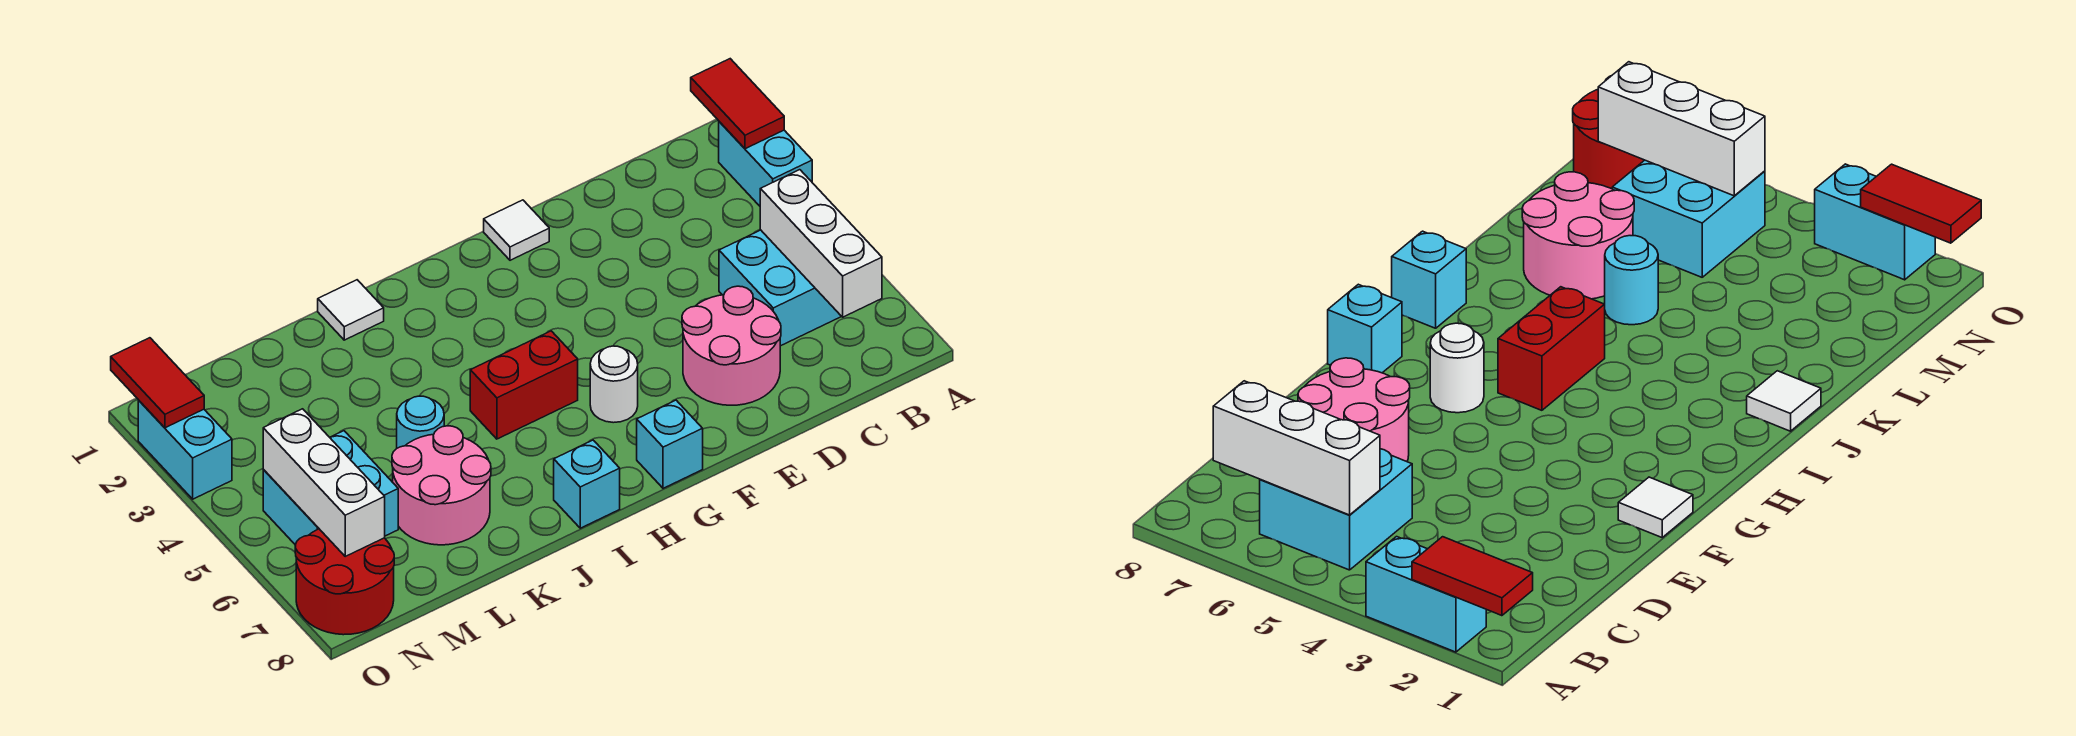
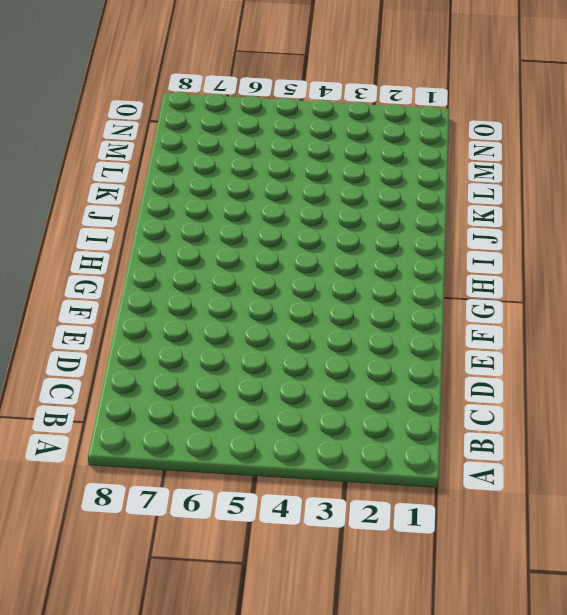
none -> cyan 1x2 brick [719,122,812,206]
none -> cyan 2x2 brick [719,230,842,346]
none -> pink 2x2 round brick [682,286,781,405]

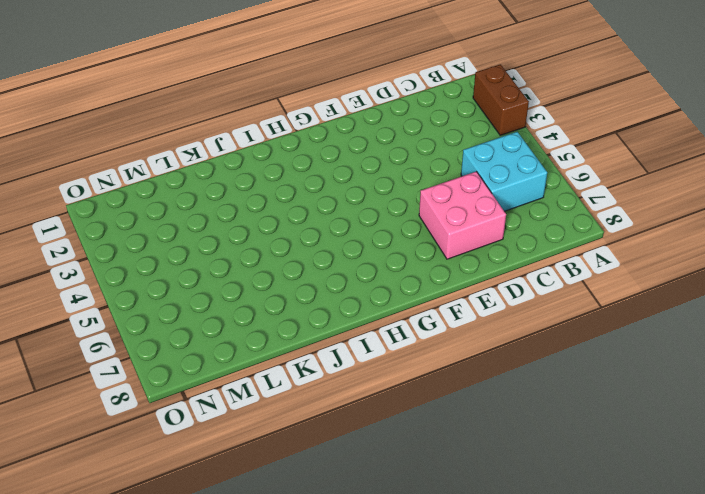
brown 1x2 brick [473,64,529,135] -> cyan 1x2 brick [719,122,812,206]
pink 2x2 brick [419,172,506,259] -> pink 2x2 round brick [682,286,781,405]
none -> white 1x1 tile [484,200,549,260]
none -> white 1x1 round brick [590,346,638,423]
none -> cyan 1x1 brick [637,400,703,488]

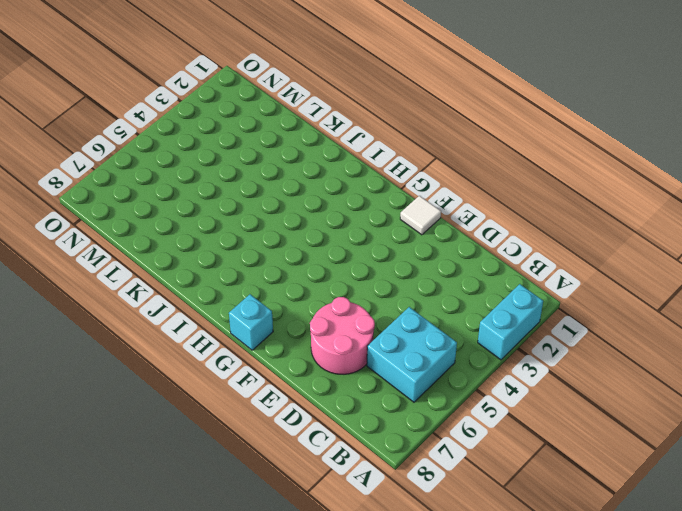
none -> white 1x1 round brick [590,346,638,423]
none -> red 1x2 brick [470,331,578,439]
none -> cyan 1x1 brick [554,440,620,528]

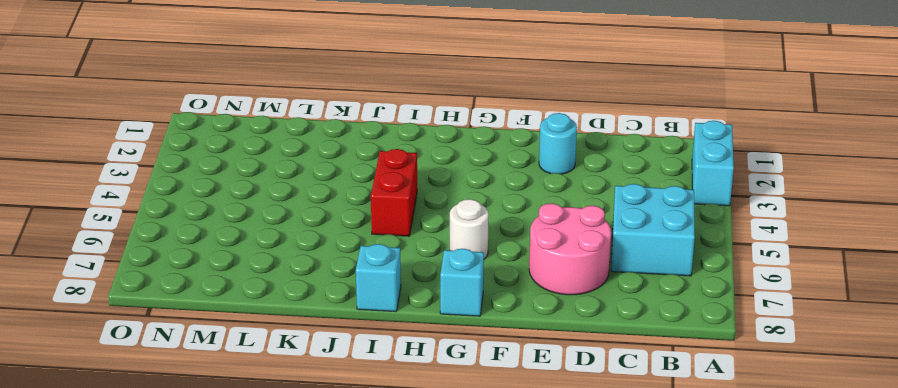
cyan 1x1 round brick [539,113,577,174] -> cyan 1x1 round brick moved to [397,396,444,448]
red 1x2 brick [371,149,417,236] -> red 1x2 brick turned to [470,331,578,439]
none -> white 1x1 tile [484,200,549,260]
none -> white 1x1 tile [318,280,384,340]
none -> pink 2x2 round brick [392,426,491,545]

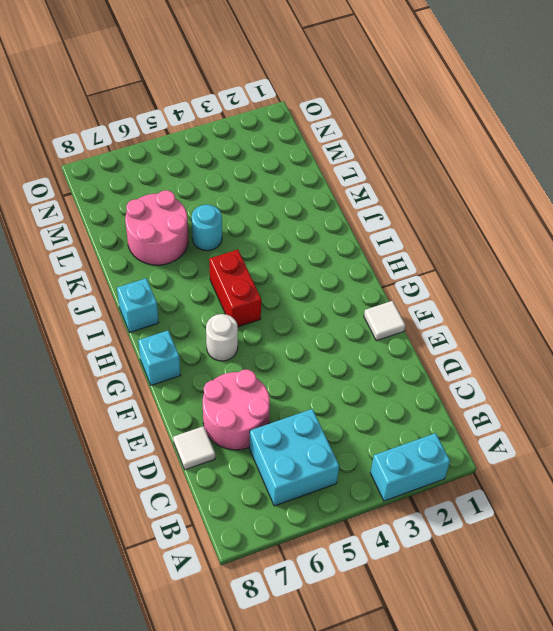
white 1x1 tile [173,426,215,470] -> white 1x1 tile moved to [318,280,384,340]
none -> cyan 2x2 brick [263,431,398,545]
none -> red 2x2 round brick [295,529,394,635]
none -> cyan 1x2 brick [138,400,232,499]

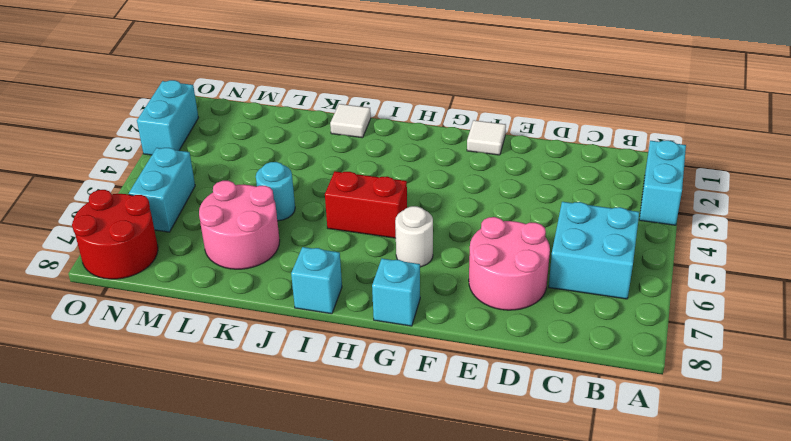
cyan 1x2 brick [129,148,195,232] -> cyan 2x2 brick [263,431,398,545]
none -> red 1x2 tile [691,59,784,149]
none -> white 1x3 brick [760,170,882,317]
none -> white 1x3 brick [263,409,385,556]

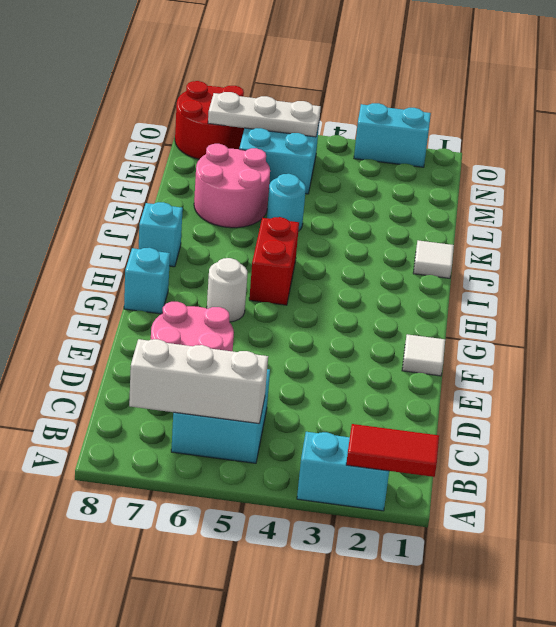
white 1x3 plate [208,92,321,137] -> white 1x3 brick [263,409,385,556]
none -> red 1x2 tile [111,338,204,428]

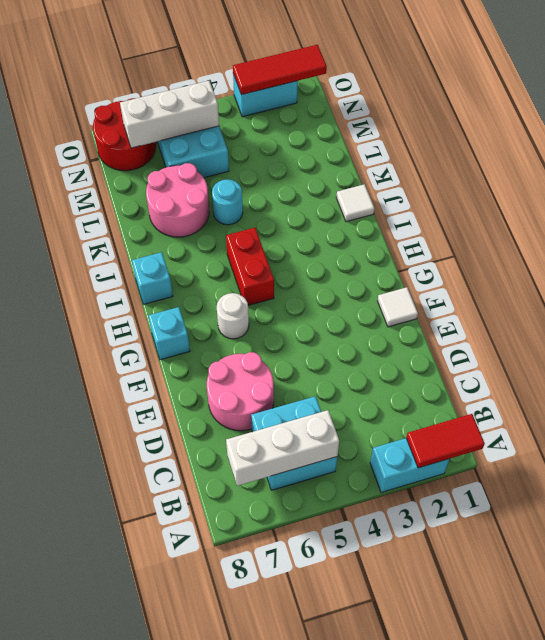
red 1x3 tile [233,45,327,95] -> red 1x2 tile [111,338,204,428]

